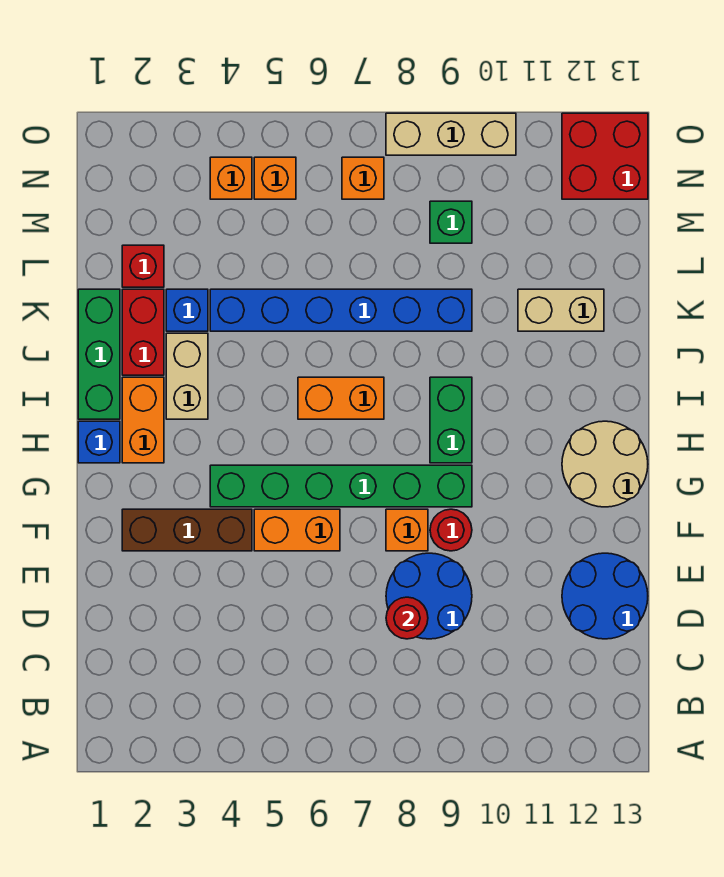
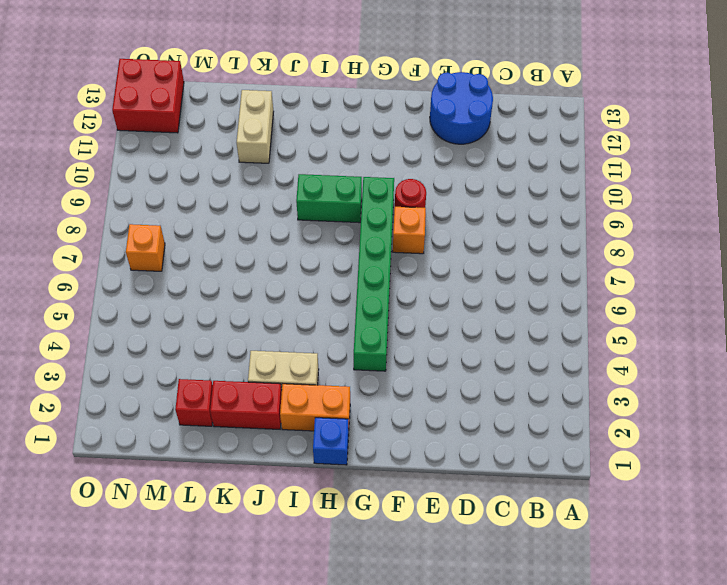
none -> blue 2x2 round brick [386,553,472,639]
none -> brown 1x3 brick [122,509,252,551]
none -> orange 1x2 brick [254,509,340,551]

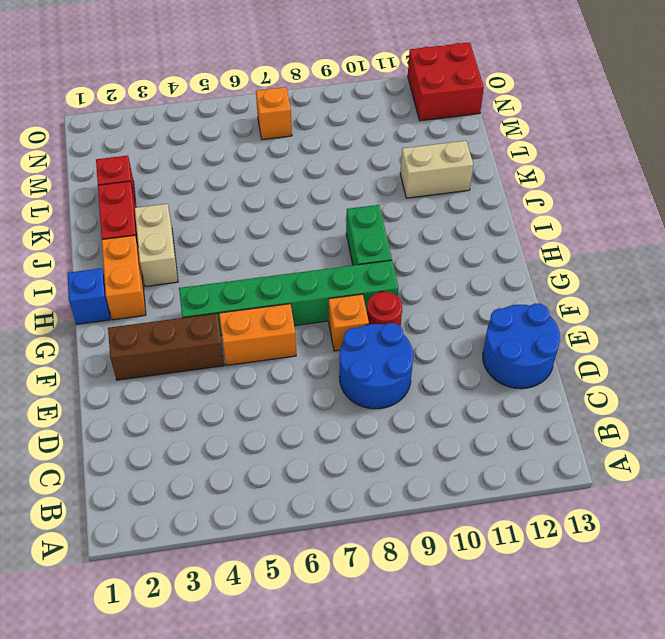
none -> tan 2x2 round brick [562,421,648,507]
none -> green 1x3 brick [78,289,120,419]
none -> orange 1x2 brick [298,377,384,419]

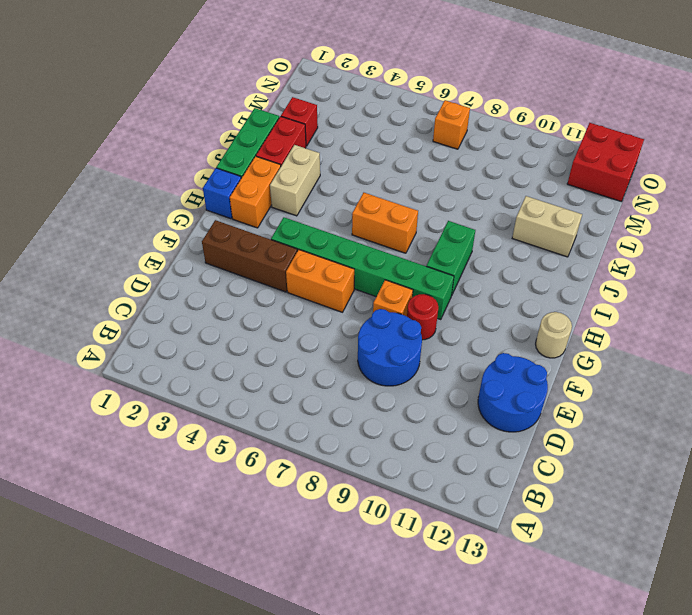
tan 1x1 round brick [536,312,572,358] -> tan 2x2 round brick [562,421,648,507]
none -> blue 1x1 brick [166,289,208,331]
none -> blue 1x6 brick [210,289,472,331]
none -> green 1x1 brick [430,201,472,243]

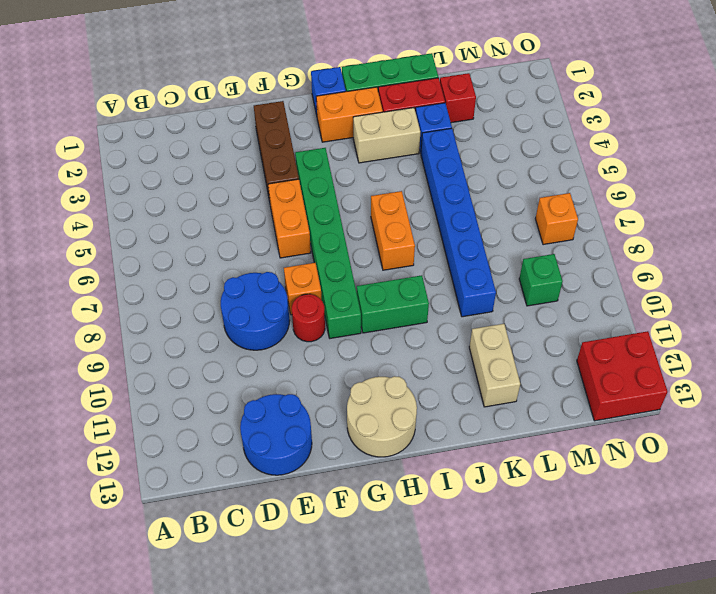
none -> orange 1x1 brick [210,157,252,199]
none -> orange 1x1 brick [254,157,296,199]
none -> tan 1x3 brick [386,113,516,155]

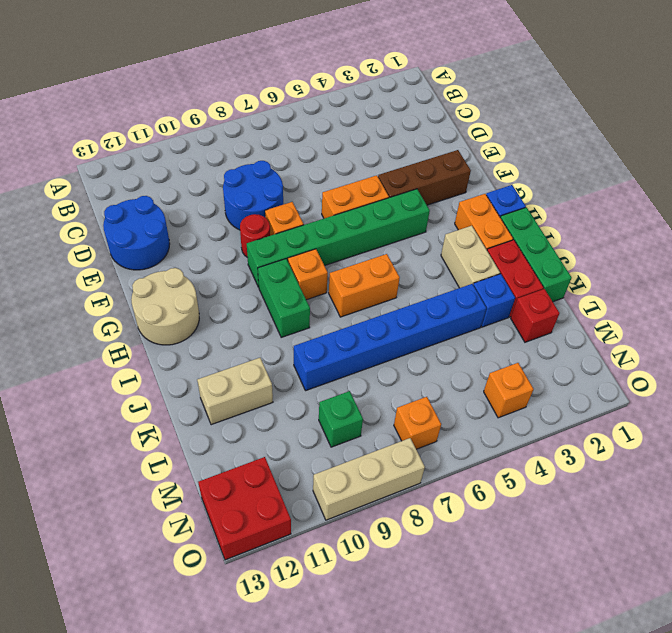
orange 1x1 brick [288,249,328,300] -> orange 1x1 brick moved to [254,157,296,199]
none -> red 1x1 round brick [386,597,428,639]

